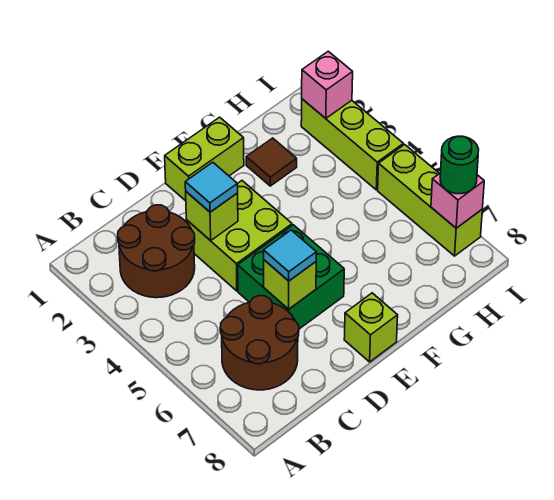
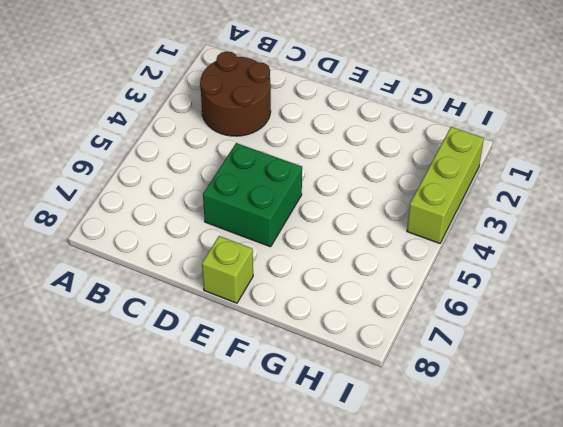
none -> brown 2x2 round brick [220,296,299,390]
none -> lime 2x2 brick [186,181,292,291]
none -> lime 1x2 brick [165,117,244,201]

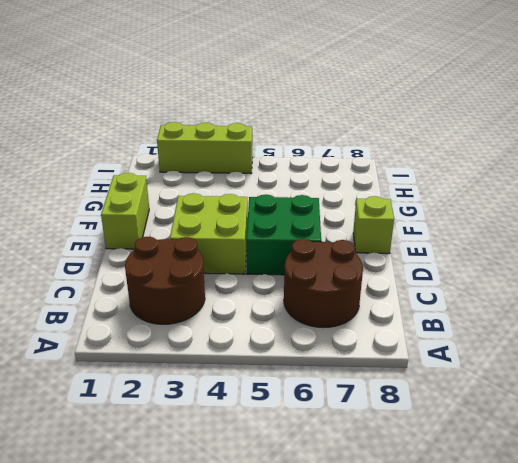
none -> brown 1x1 tile [246,138,297,186]
none -> lime 1x3 brick [378,145,482,256]
none -> lime 1x1 brick [186,192,238,241]

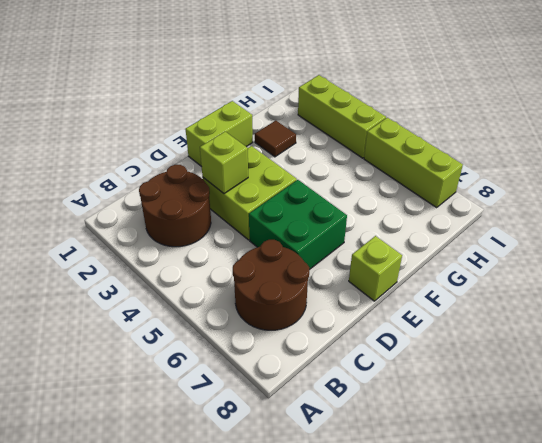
none -> lime 1x1 brick [264,260,316,309]
none -> pink 1x1 brick [302,51,353,118]
none -> pink 1x1 brick [431,173,484,228]

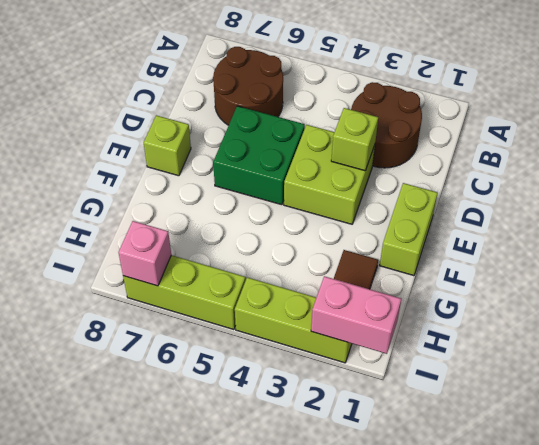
pink 1x2 brick [311,276,401,354] -> pink 1x1 brick [302,51,353,118]
none -> lime 1x1 brick [264,260,316,309]
none -> cyan 1x1 tile [185,162,238,212]
none -> cyan 1x1 tile [264,230,316,281]

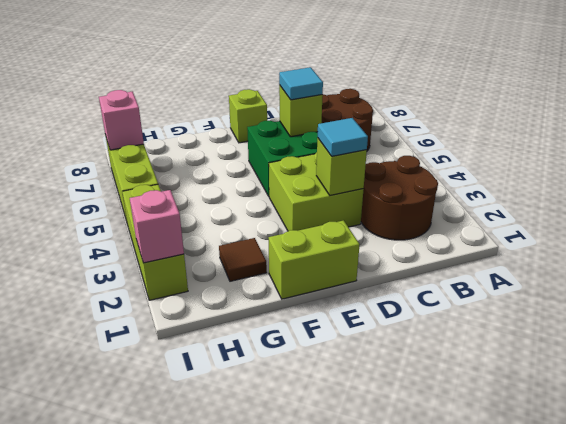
none -> green 1x1 round brick [440,136,479,194]

